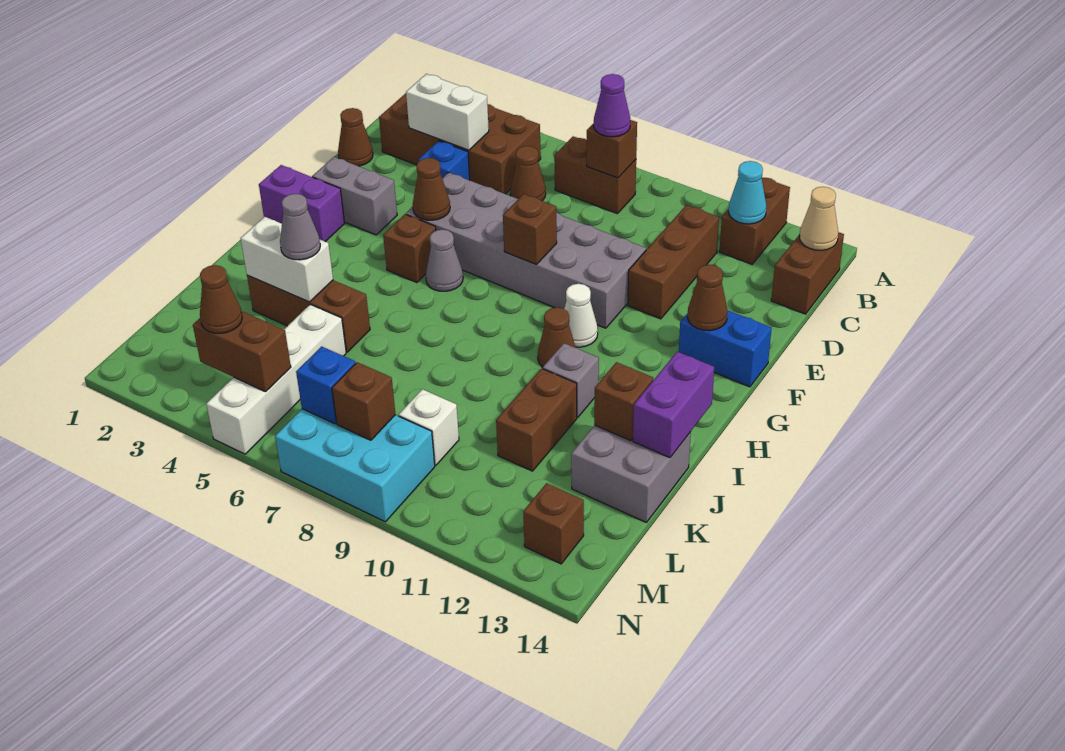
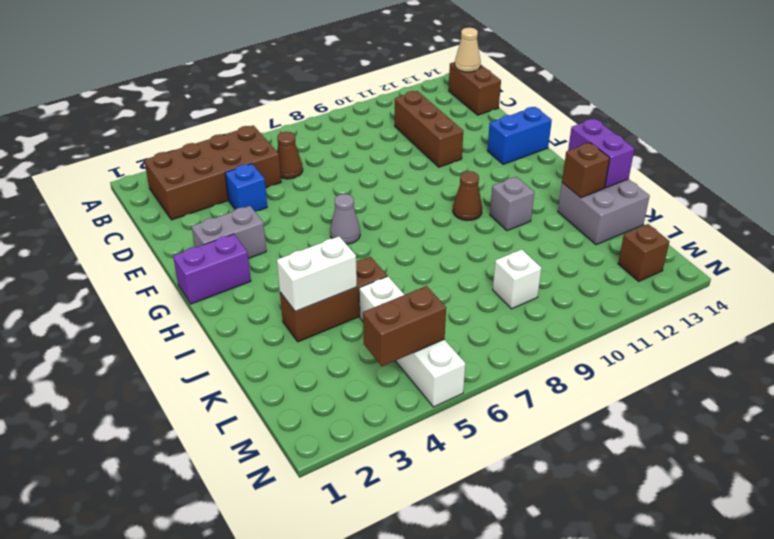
none -> brown 1x2 brick [719,177,790,264]
none -> brown 1x2 brick [554,136,636,214]
none -> brown 1x1 cone [338,108,373,166]
none -> grey 2x6 brick [406,172,646,328]

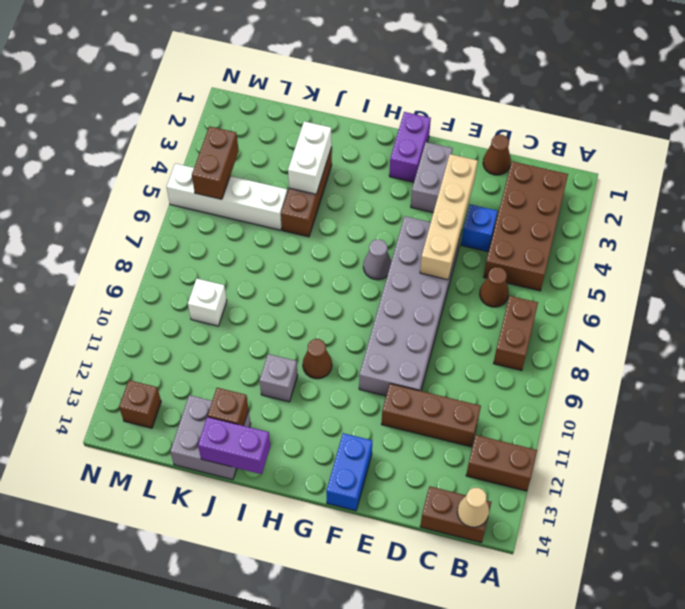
tan 1x4 brick [420,154,477,280] -> none
none -> brown 1x1 brick [383,214,436,282]
none -> white 1x1 cone [564,284,598,347]
none -> brown 1x2 brick [496,369,577,471]
none -> cyan 2x3 brick [275,409,435,522]

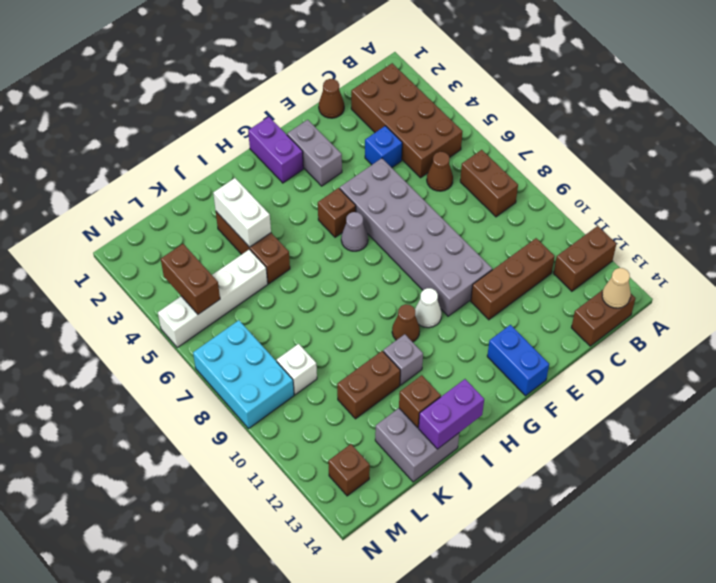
none -> brown 1x1 brick [587,120,637,178]
none -> cyan 1x1 cone [729,161,766,224]
none -> white 1x2 brick [406,74,489,150]
none -> brown 1x1 cone [413,158,450,220]

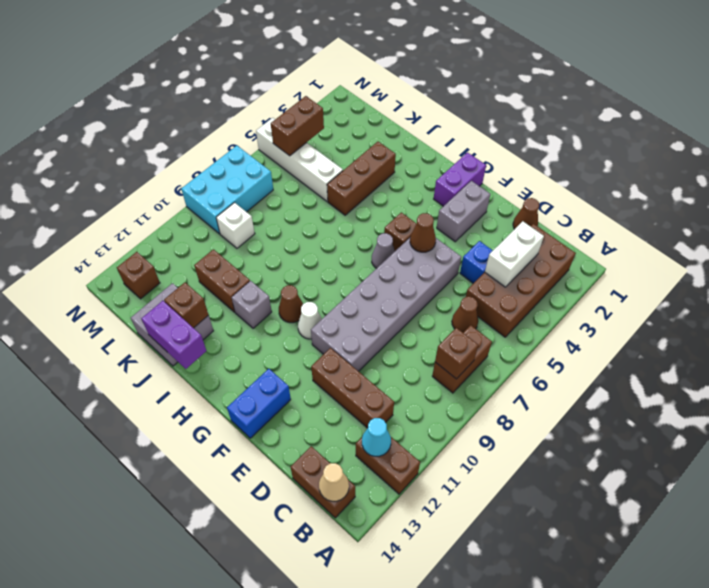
none -> brown 1x1 brick [503,194,557,264]
none -> brown 1x1 cone [688,265,727,331]
none -> white 1x2 brick [240,217,333,302]
none -> blue 1x1 brick [296,346,356,424]

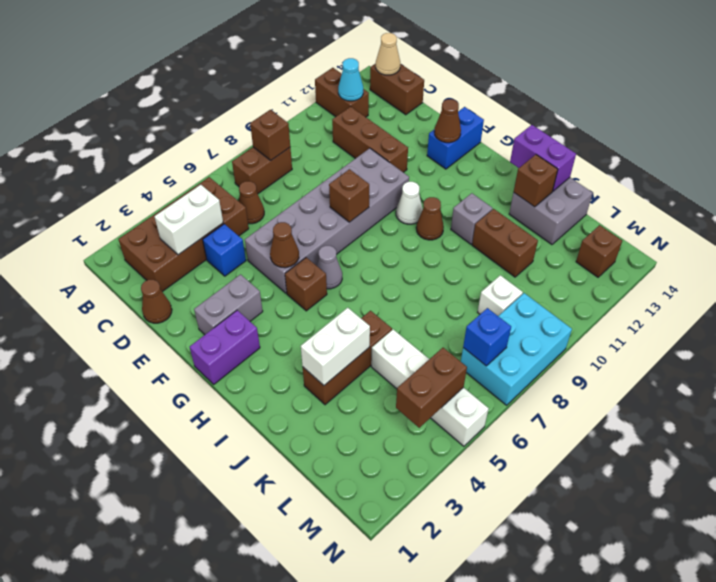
none -> brown 1x1 brick [332,362,395,440]
none -> purple 1x1 cone [594,74,630,137]
none -> grey 1x1 cone [280,194,320,260]
none -> brown 1x1 cone [200,265,242,333]

